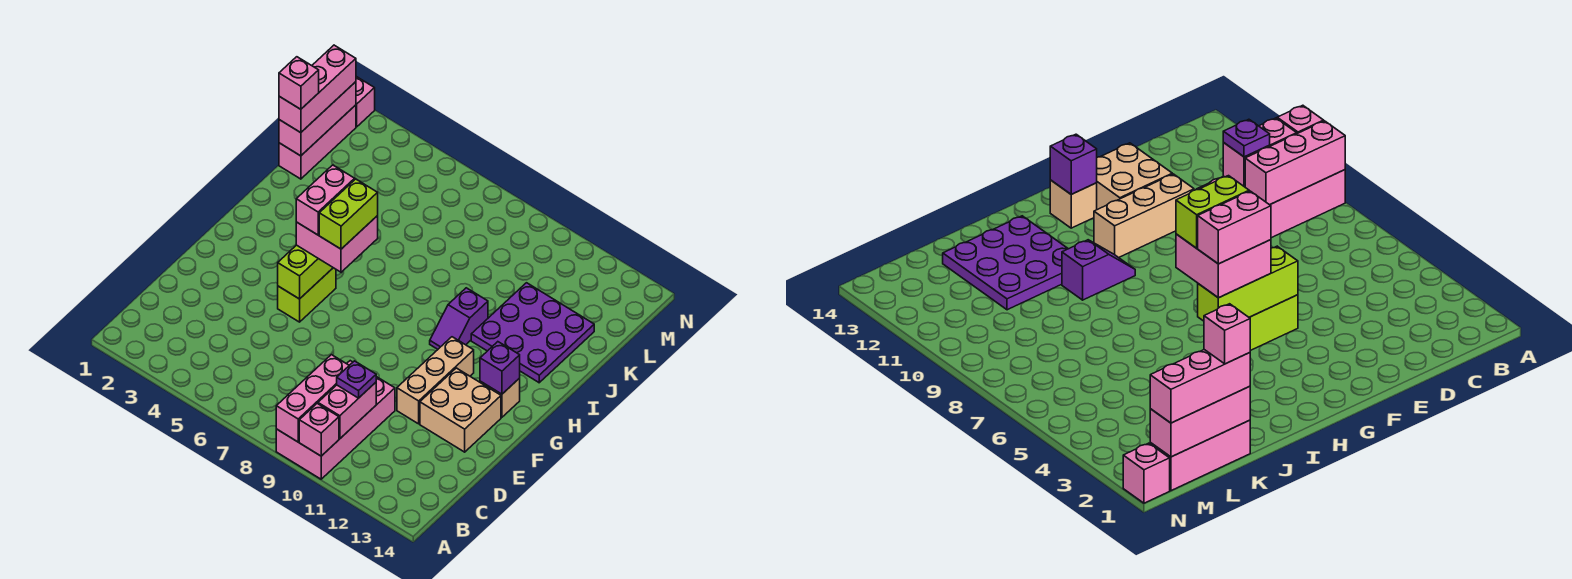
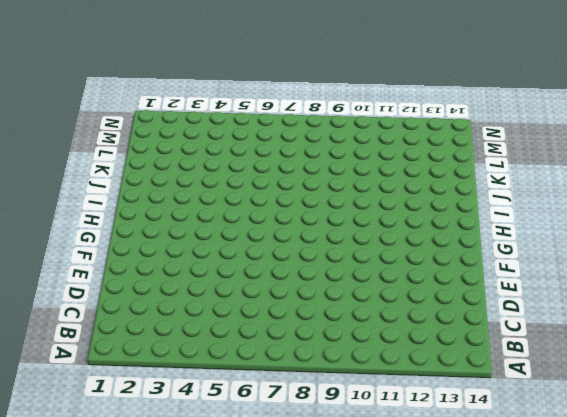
none -> pink 2x4 brick [276,361,395,479]
none -> tan 1x3 brick [397,337,474,424]
none -> tan 2x2 brick [420,368,501,452]

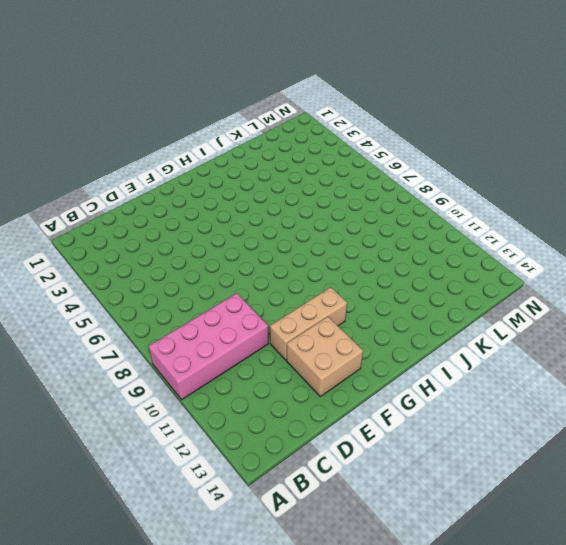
none -> lime 1x2 brick [278,268,336,322]
none -> tan 1x1 brick [480,378,520,417]
none -> purple 1x2 slope [430,288,488,349]

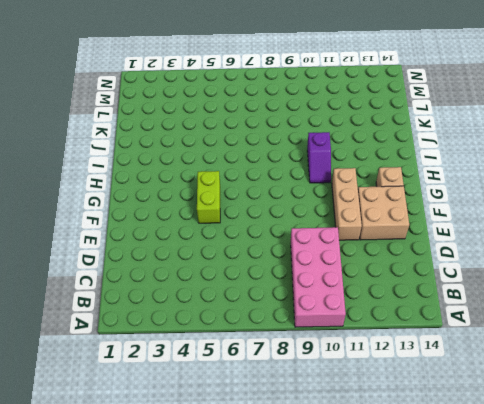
none -> purple 3x3 plate [471,283,594,383]
none -> pink 1x3 brick [279,105,356,179]
none -> pink 1x1 brick [356,77,375,127]

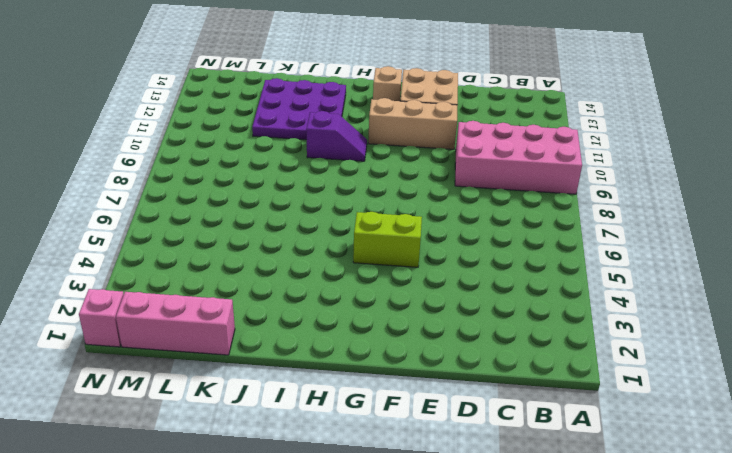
none -> pink 1x3 brick [276,355,349,442]
none -> pink 1x1 brick [299,404,339,456]
none -> pink 1x2 brick [318,382,376,439]

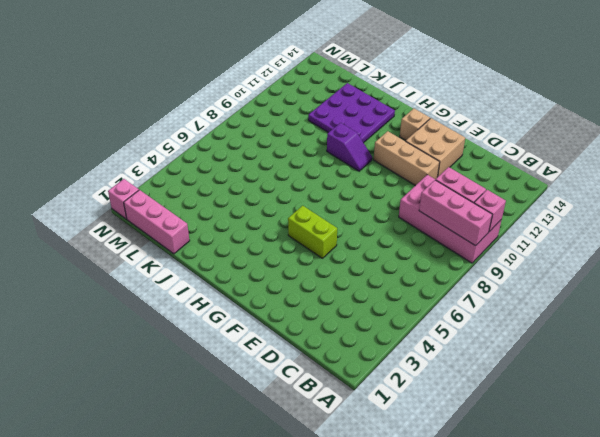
none -> lime 1x3 brick [278,245,333,299]
none -> purple 1x1 brick [480,342,520,394]
none -> pink 1x3 brick [279,82,356,156]

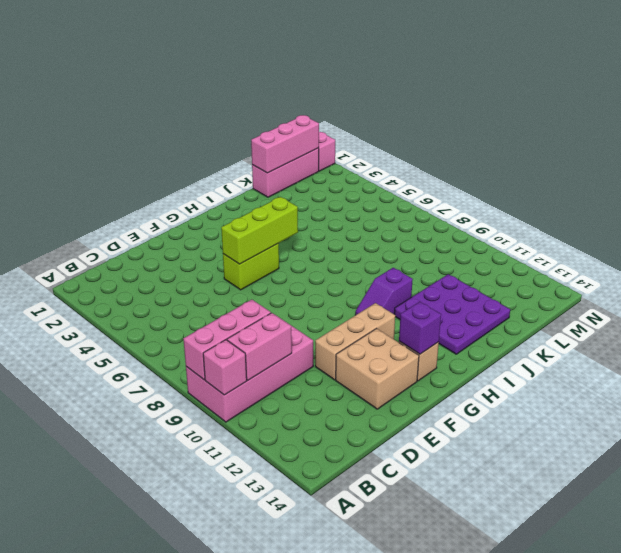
none -> purple 1x1 plate [337,361,376,398]
none -> pink 2x2 brick [296,216,378,272]
none -> pink 1x3 brick [279,45,356,133]

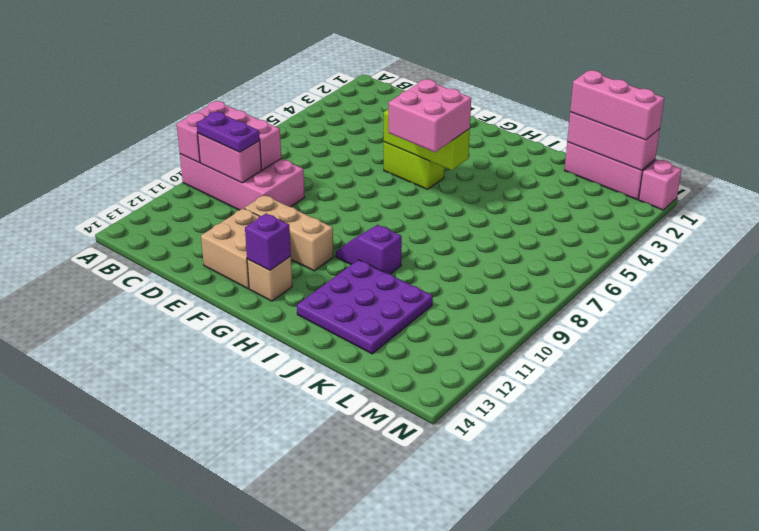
purple 1x2 plate [197,112,260,152] -> purple 1x1 plate [337,361,376,398]
none -> pink 1x2 brick [296,165,355,235]
none -> lime 1x2 brick [319,179,378,249]
none -> pink 1x1 brick [279,57,319,109]

